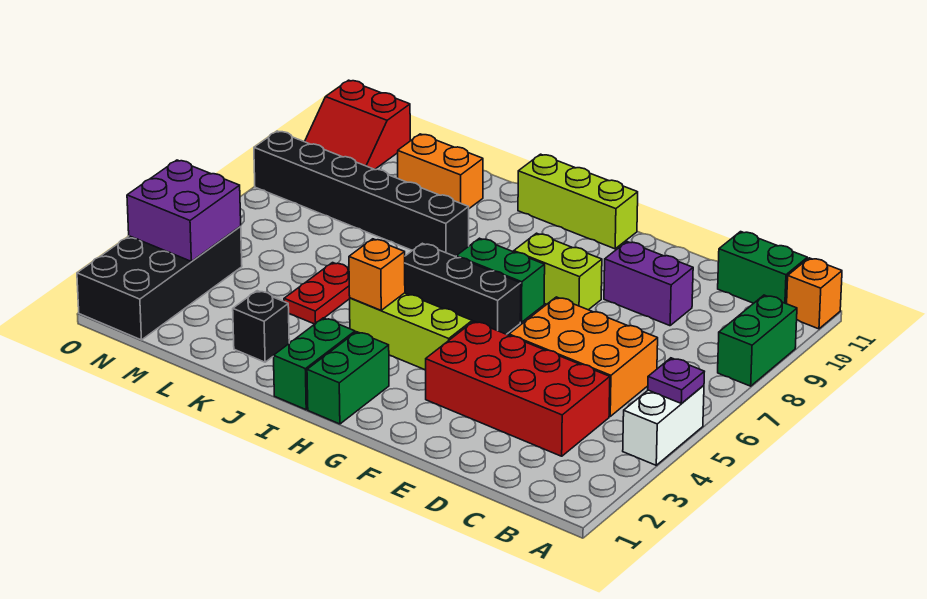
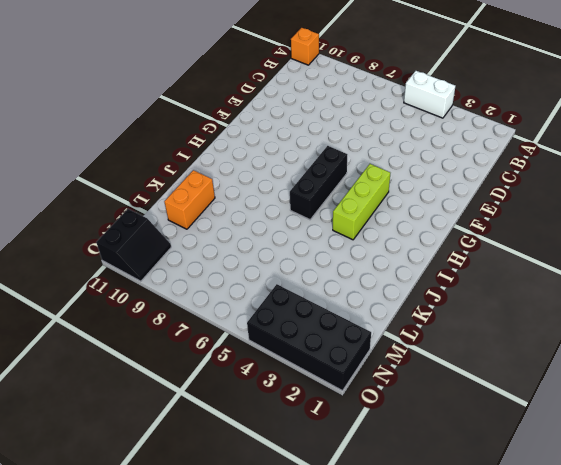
black 2x2 slope [96,209,171,281] -> red 2x2 slope [305,80,410,169]
none -> green 1x2 brick [718,295,797,386]
none -> green 1x2 brick [718,232,807,304]
none -> red 2x4 brick [426,321,610,456]

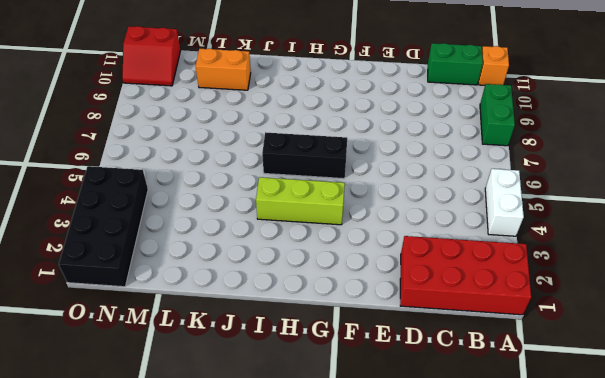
red 2x4 brick [400,236,531,315] -> red 2x4 brick moved to [426,321,610,456]
none -> orange 2x3 brick [509,297,658,416]
none -> purple 1x2 brick [604,242,693,326]
none -> lime 1x2 brick [514,233,602,310]

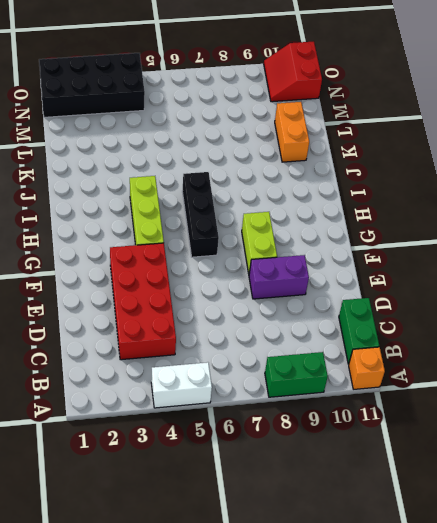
purple 1x2 brick [249,255,309,299] -> purple 1x2 brick turned to [604,242,693,326]
none -> orange 2x3 brick [509,297,658,416]
none -> green 1x2 brick [456,238,545,322]
none -> lime 1x3 brick [518,154,638,249]

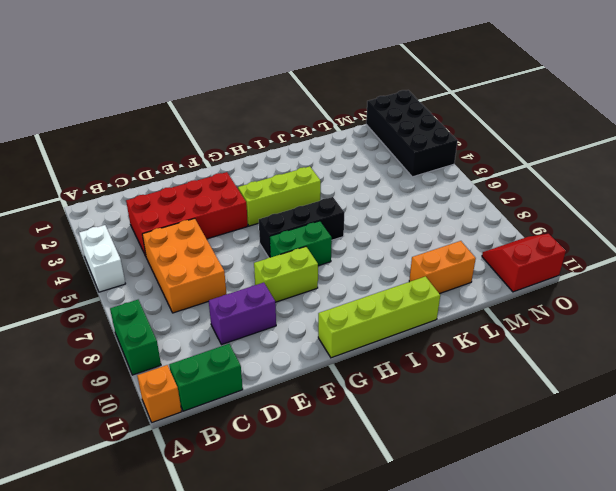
orange 2x3 brick [142,218,227,313] -> orange 2x3 brick turned to [509,297,658,416]
lime 1x4 brick [318,276,440,358] -> lime 1x3 brick [518,154,638,249]
none -> green 1x2 brick [307,332,389,424]
none -> green 1x2 brick [273,318,355,410]
none -> black 1x6 brick [254,131,469,257]

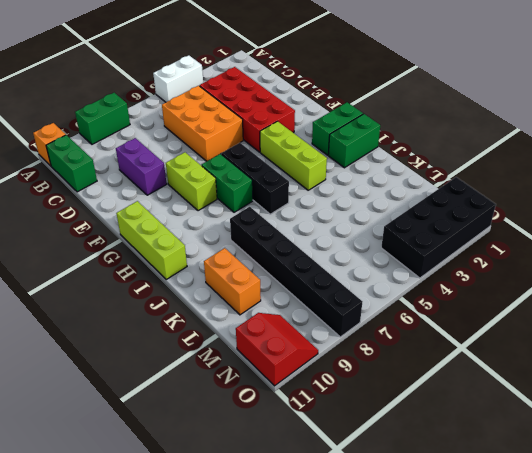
none -> black 1x1 brick [233,291,289,362]
none -> red 1x2 plate [284,263,350,324]
none -> purple 1x1 plate [648,358,704,404]

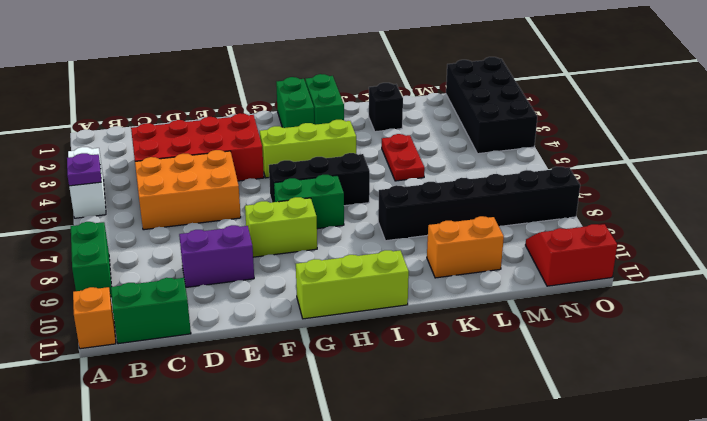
none -> orange 1x1 brick [349,239,405,310]
none -> purple 2x2 brick [127,160,241,261]

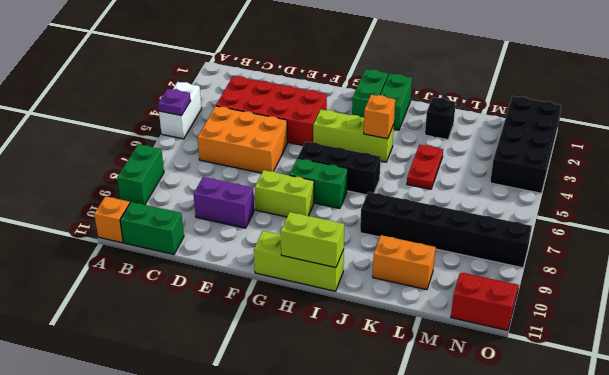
lime 1x2 brick [281,212,344,268] -> none
none -> purple 2x2 brick [127,160,241,261]

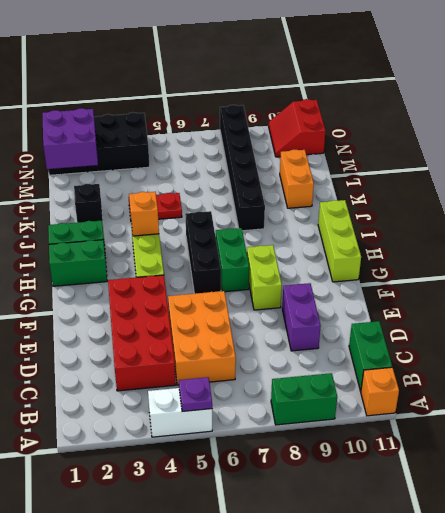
purple 2x2 brick [42,108,98,169] -> purple 2x2 brick moved to [127,160,241,261]

